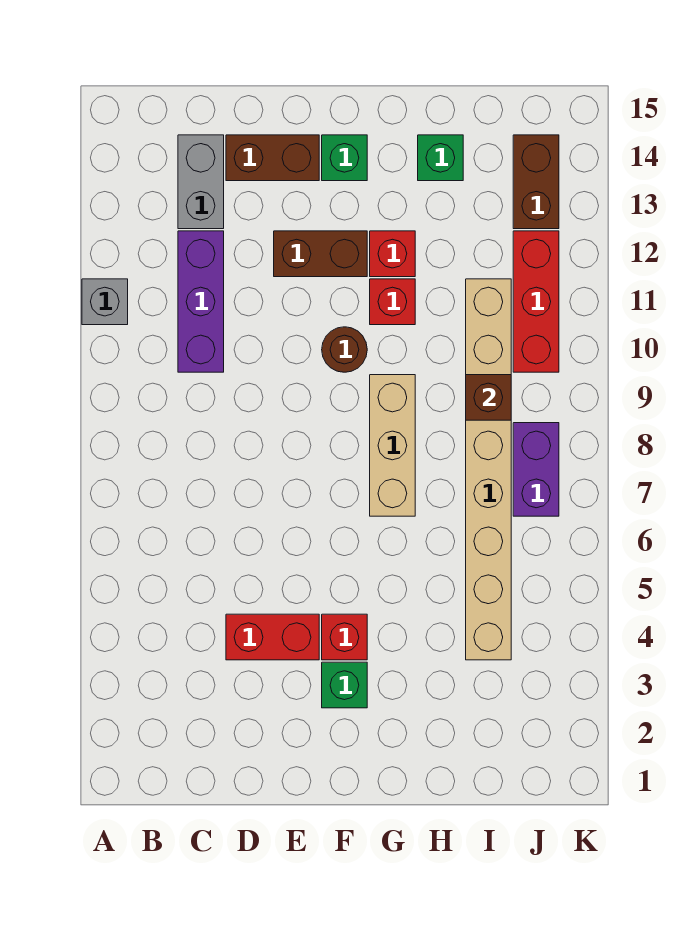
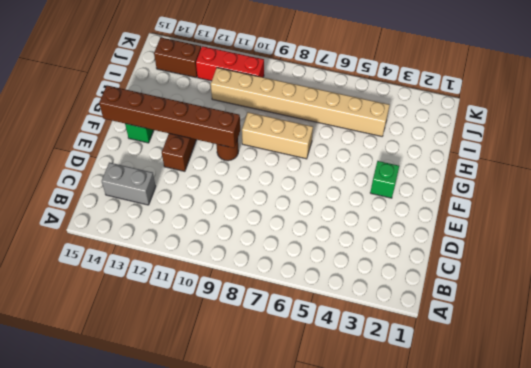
brown 1x6 brick [99,86,240,148] -> none
none -> grey 1x1 brick [82,279,128,325]
none -> purple 1x3 brick [178,231,224,372]
none -> red 1x2 brick [226,614,319,660]

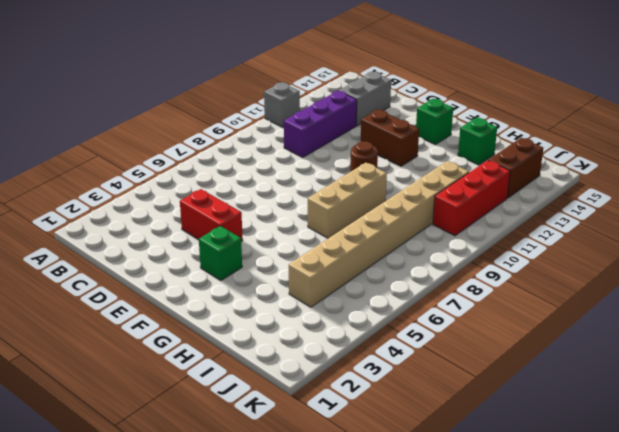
none -> brown 1x2 brick [226,135,319,181]
none -> red 1x1 brick [322,614,367,660]
none -> red 1x1 brick [370,279,415,325]

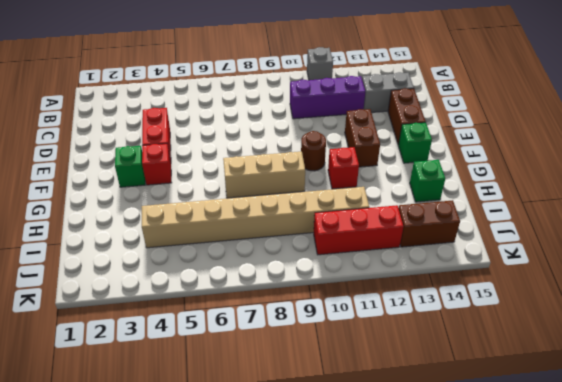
none -> red 1x1 brick [370,231,415,277]
none -> purple 1x2 brick [513,423,559,516]
none -> brown 1x1 brick [466,375,511,420]

